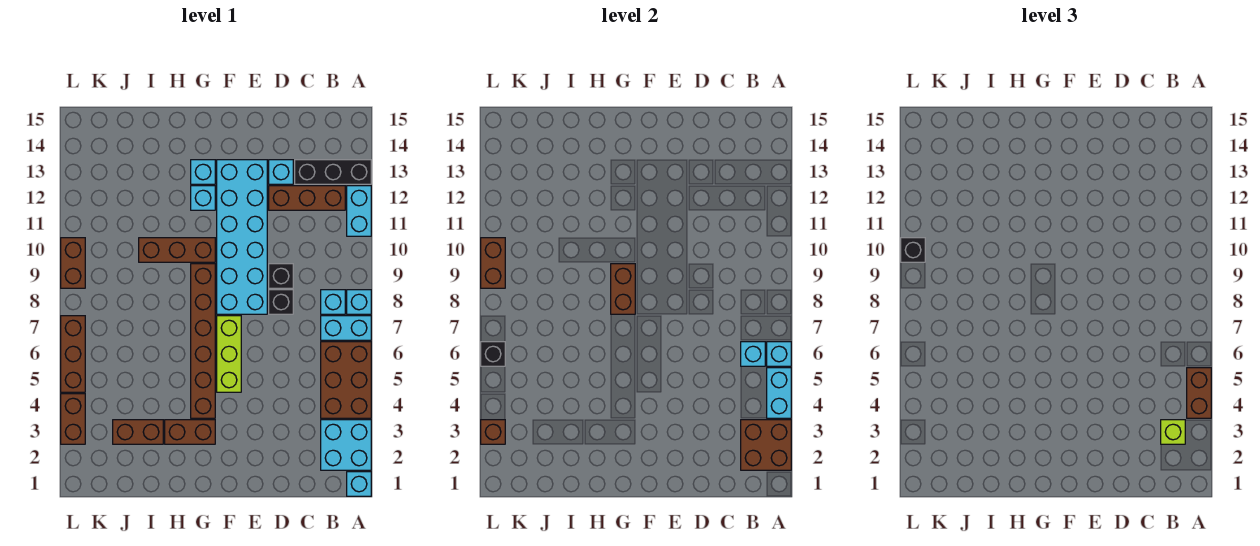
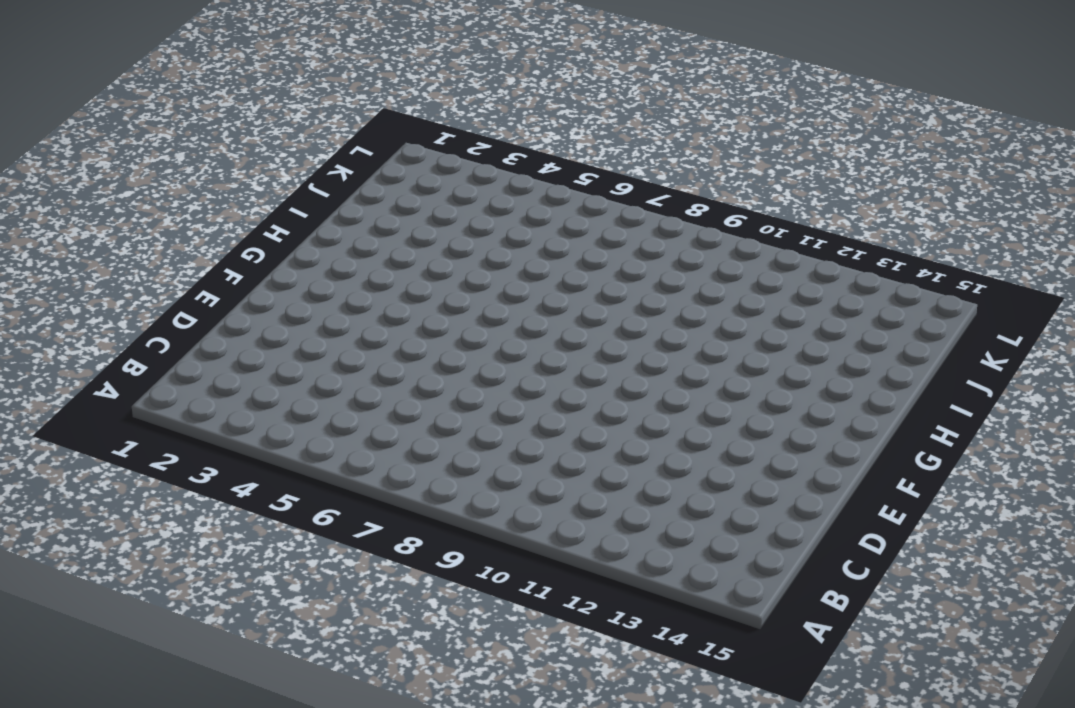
none -> cyan 1x1 brick [347,472,371,496]
none -> cyan 2x2 brick [321,420,371,470]
none -> brown 2x3 brick [321,342,371,418]
none -> cyan 1x2 brick [321,316,371,340]

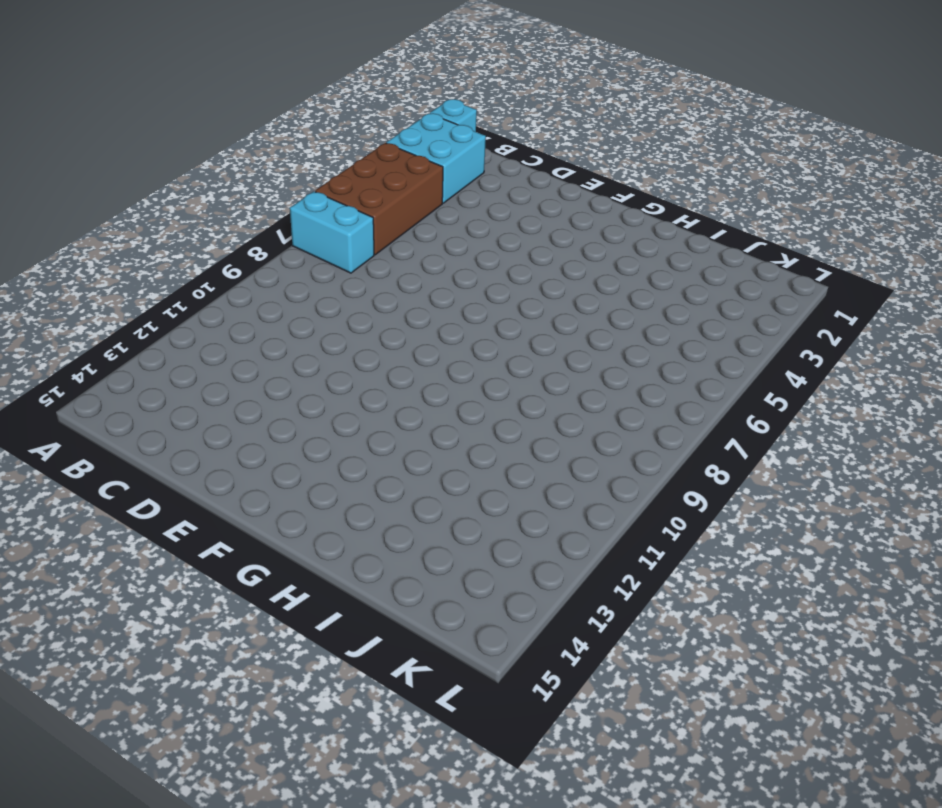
none -> cyan 1x1 brick [347,290,371,314]
none -> cyan 1x2 brick [347,186,371,236]
none -> black 1x3 brick [295,160,371,184]
none -> cyan 1x1 brick [321,290,345,314]

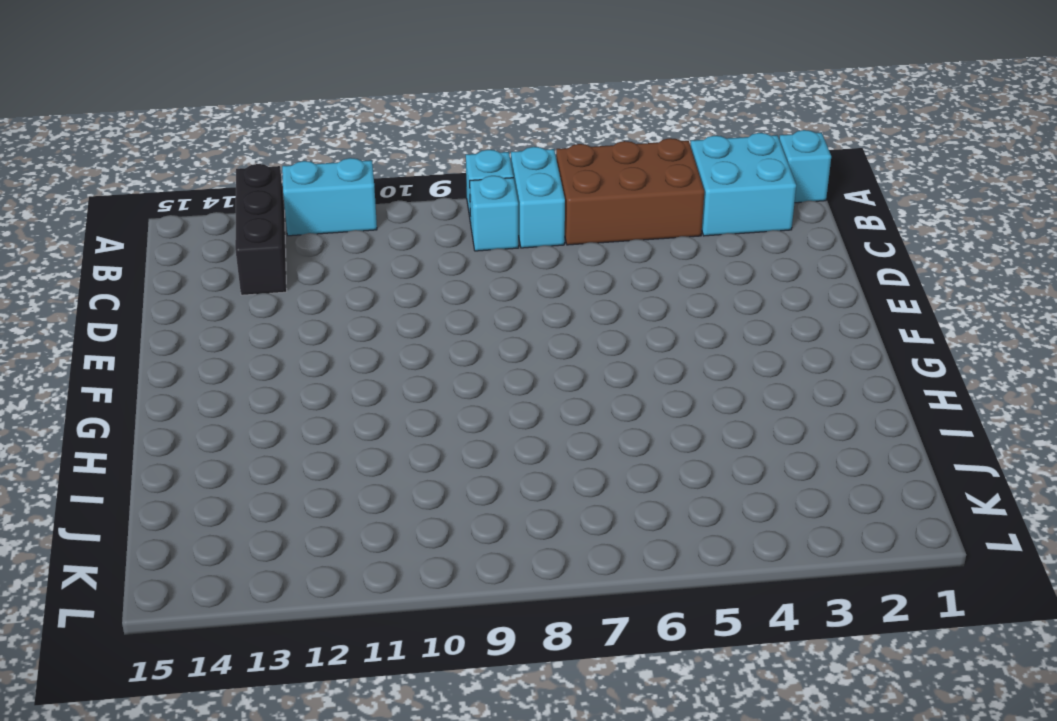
none -> brown 1x3 brick [269,186,345,210]
none -> black 1x1 brick [269,290,293,314]
none -> black 1x1 brick [269,264,293,288]
none -> cyan 1x1 brick [269,160,293,184]

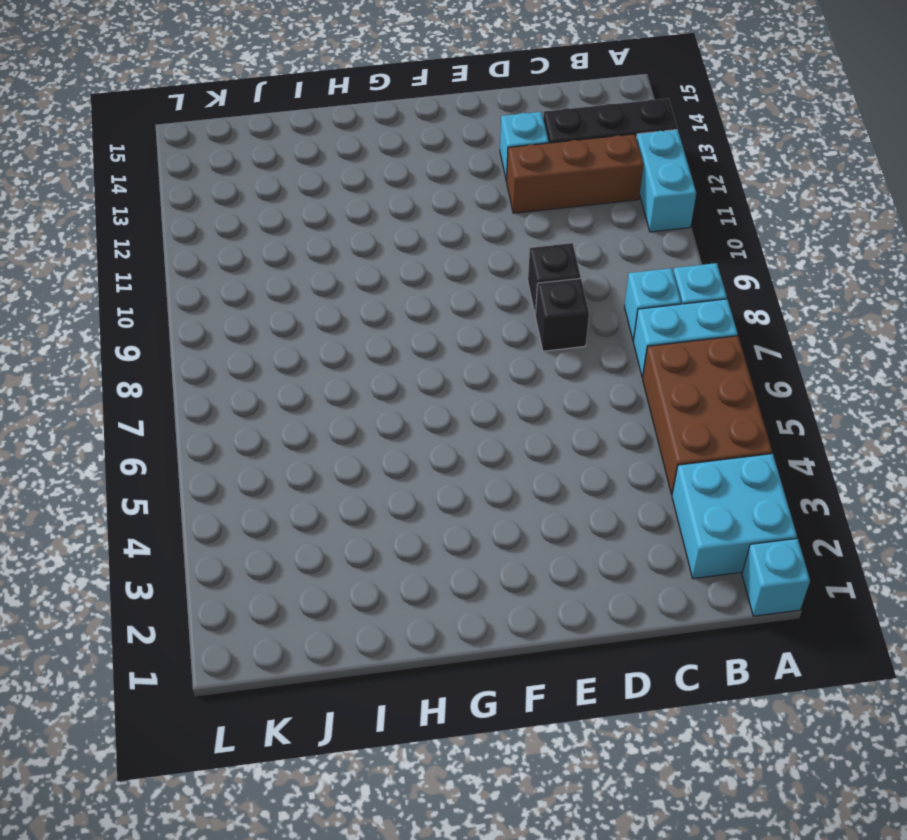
none -> cyan 2x6 brick [217,160,267,314]
none -> lime 1x3 brick [217,316,241,392]
none -> brown 1x2 brick [165,420,215,444]
none -> brown 1x6 brick [191,264,215,418]

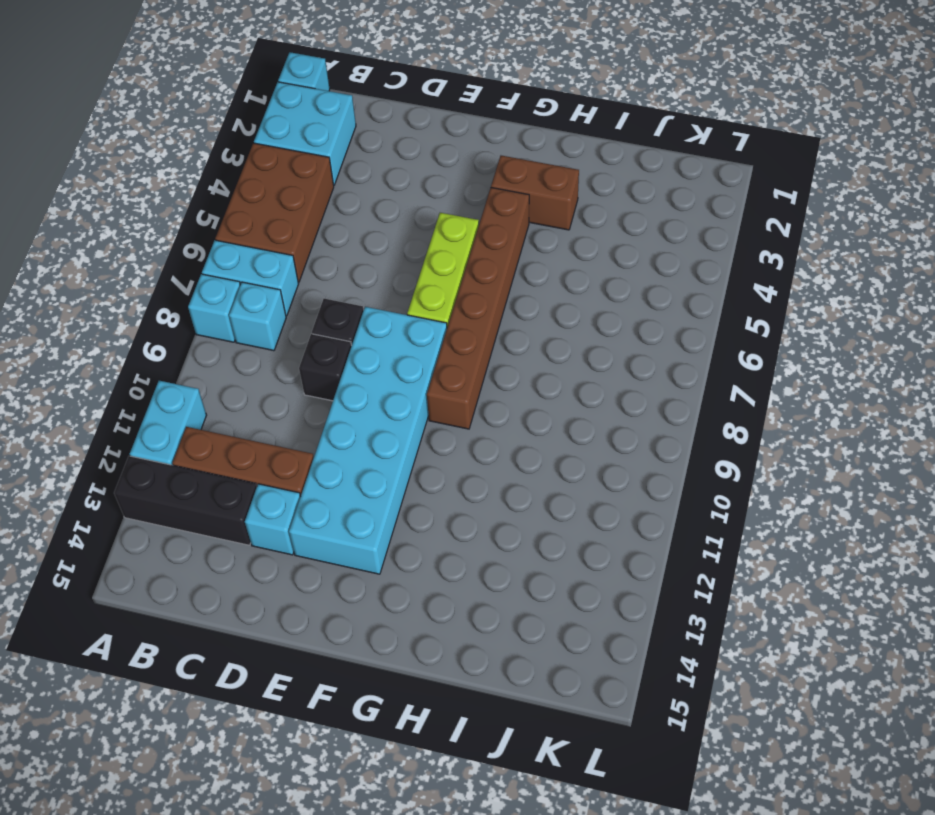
none -> brown 1x3 brick [139,238,215,262]
none -> cyan 1x1 brick [191,186,215,210]
none -> cyan 1x1 brick [191,160,215,184]
none -> brown 1x2 brick [113,420,163,444]

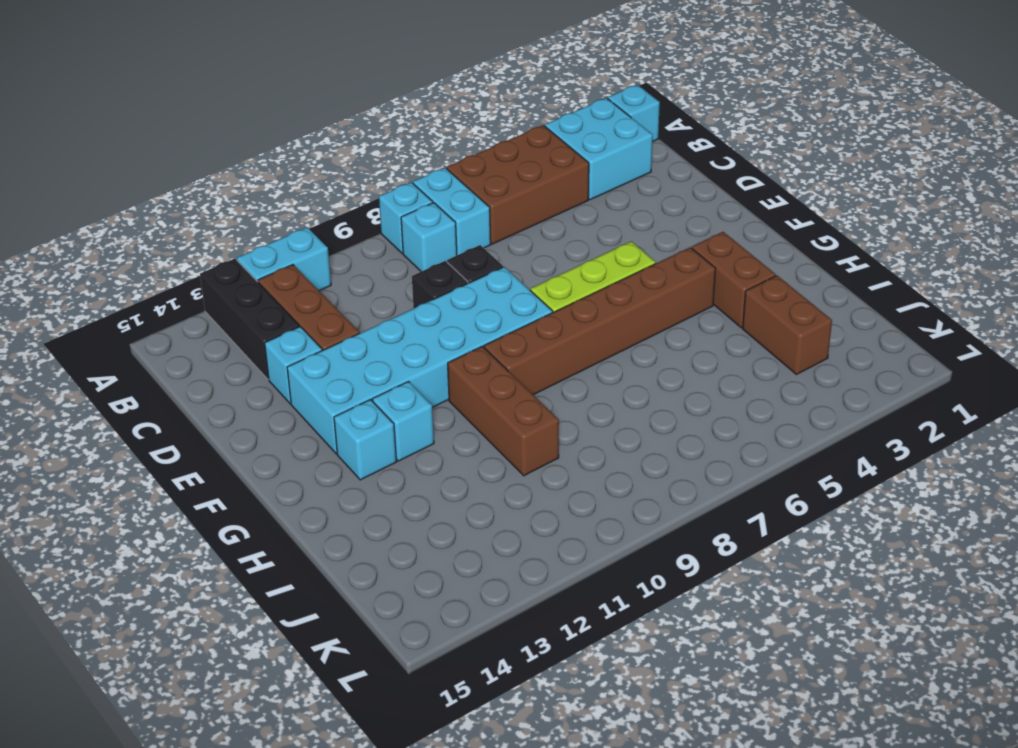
none -> brown 1x2 brick [61,394,85,444]
none -> brown 1x3 brick [61,316,85,392]
none -> brown 1x2 brick [61,238,85,288]
none -> brown 2x2 brick [741,420,791,470]

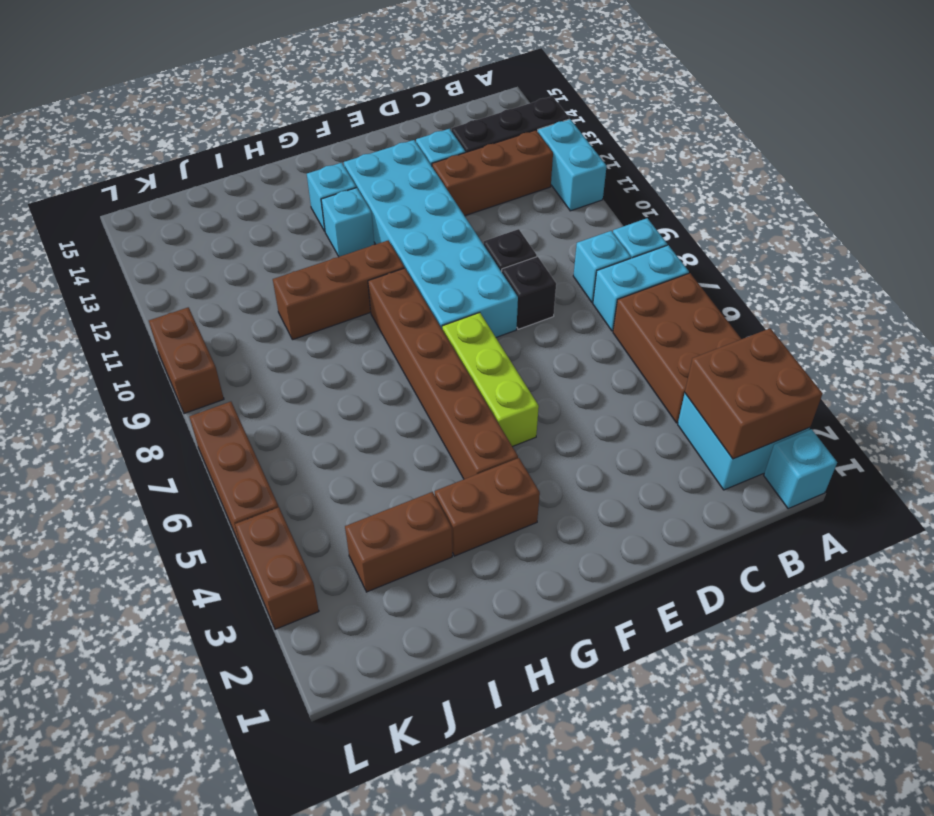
none -> cyan 1x2 brick [767,368,791,418]
none -> cyan 1x1 brick [767,342,791,366]
none -> cyan 1x1 brick [741,342,765,366]
none -> brown 1x2 brick [611,264,635,314]

